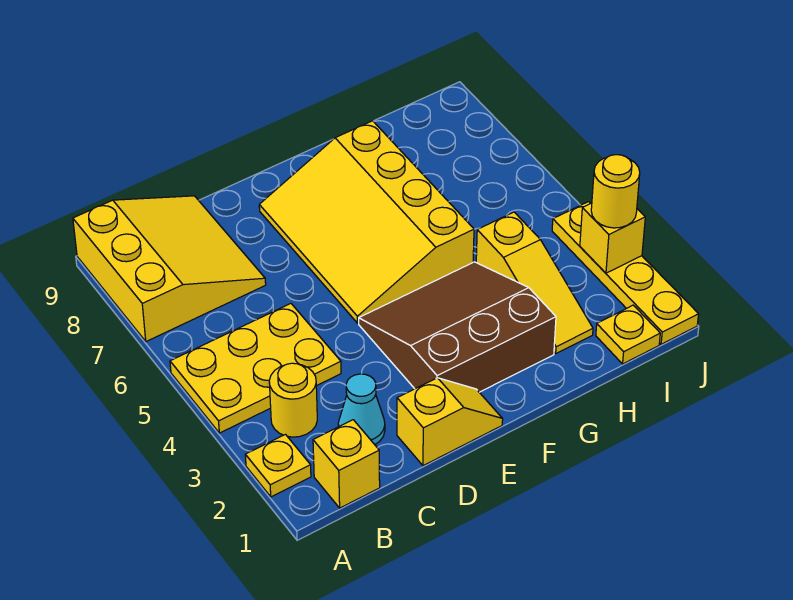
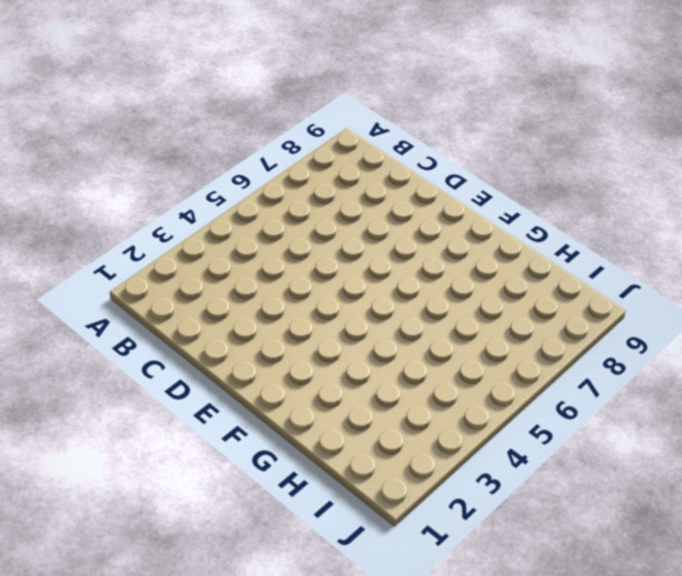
none -> yellow 1x1 plate [245,435,311,497]
none -> yellow 2x3 plate [170,304,341,433]
none -> yellow 3x3 slope [73,196,266,342]

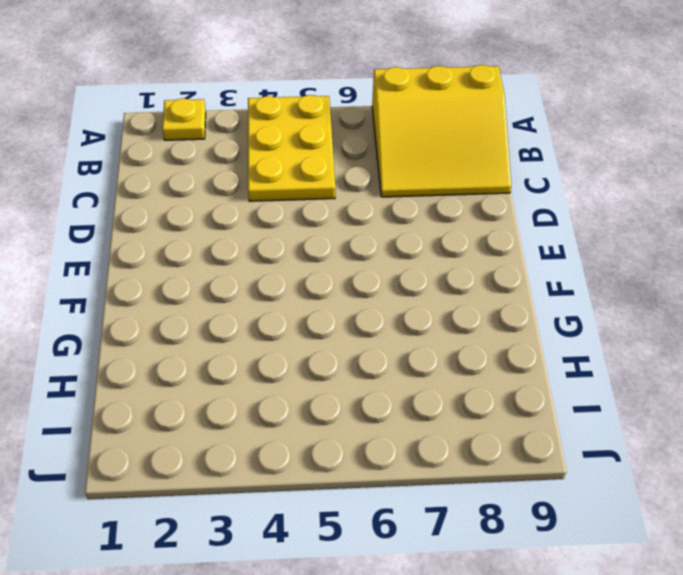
none -> yellow 1x1 brick [313,420,380,508]
none -> yellow 1x1 round brick [269,363,317,437]
none -> cyan 1x1 cone [338,374,385,445]

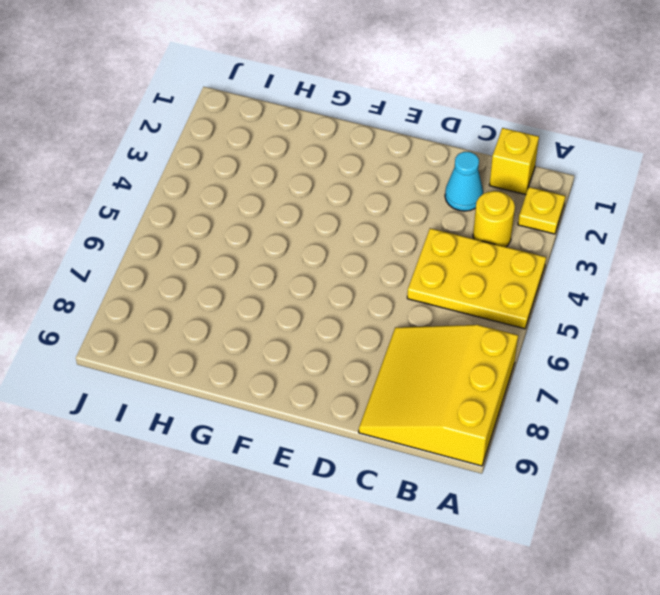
none -> yellow 1x2 slope [397,378,503,466]
none -> brown 3x3 slope [359,262,556,392]
none -> yellow 3x4 slope [259,121,474,323]

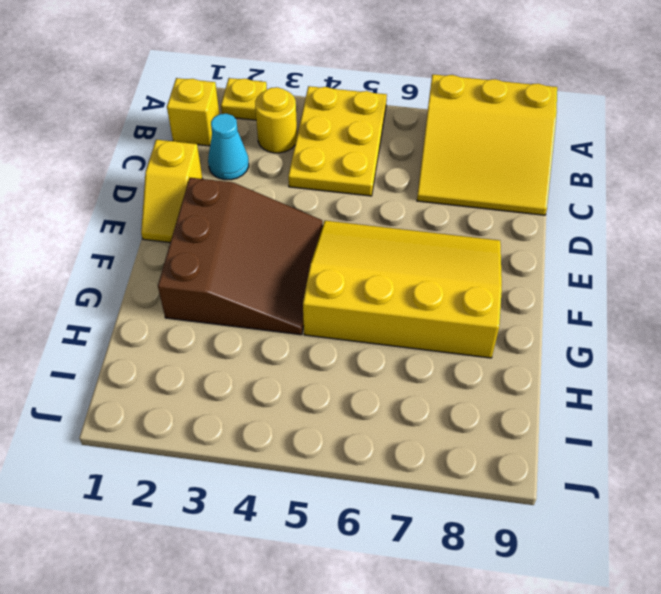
none -> yellow 1x3 slope [476,212,593,353]
none -> yellow 1x1 plate [596,305,660,364]
none -> yellow 1x4 plate [552,202,699,344]

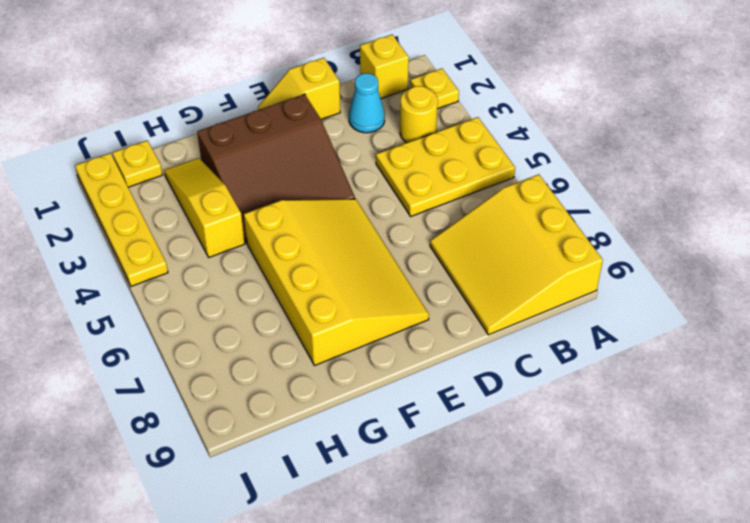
none -> yellow 1x1 brick [580,203,645,273]
none -> yellow 1x1 round brick [591,155,640,228]

